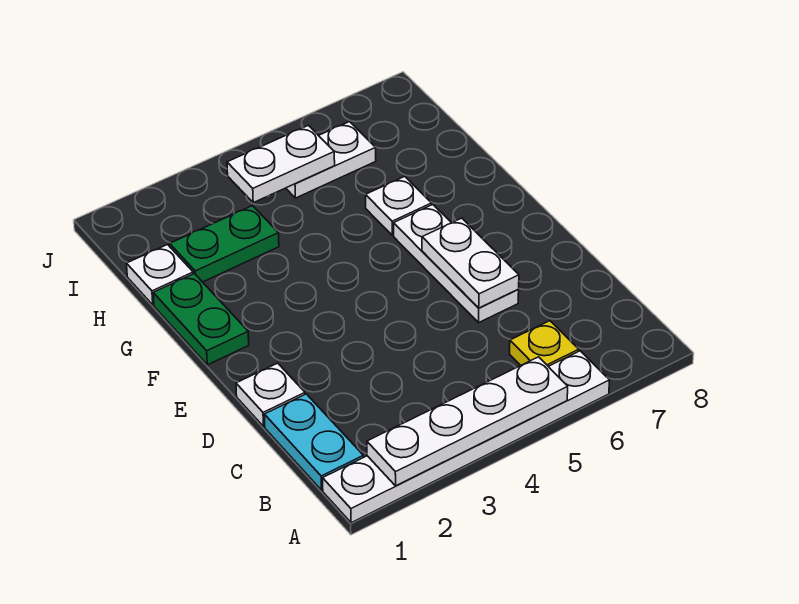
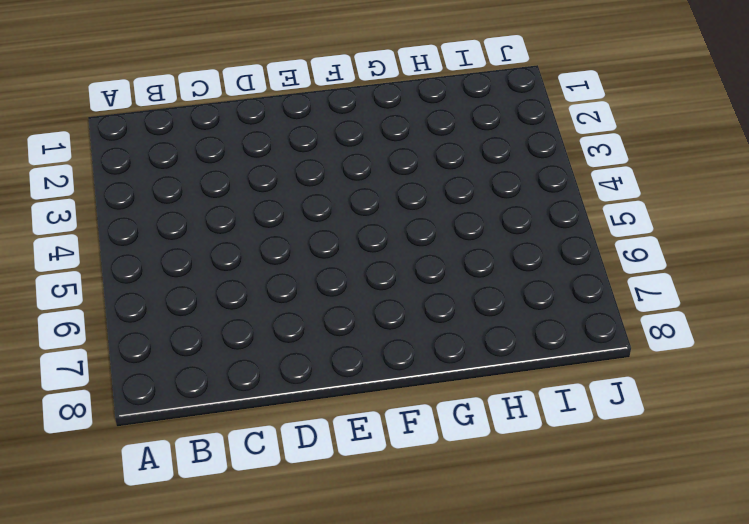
none -> white 1x6 plate [323,351,610,523]
none -> cyan 1x2 plate [264,394,363,490]
none -> yellow 1x1 plate [510,321,579,366]

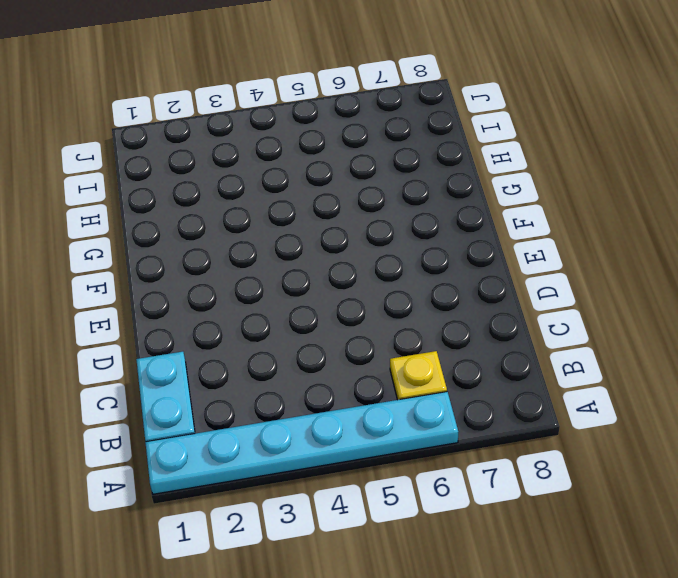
cyan 1x6 plate [145,392,458,494] -> white 1x6 plate [323,351,610,523]
none -> white 1x1 plate [236,363,305,426]
none -> white 1x3 plate [394,205,519,323]
none -> green 1x2 plate [153,274,249,365]

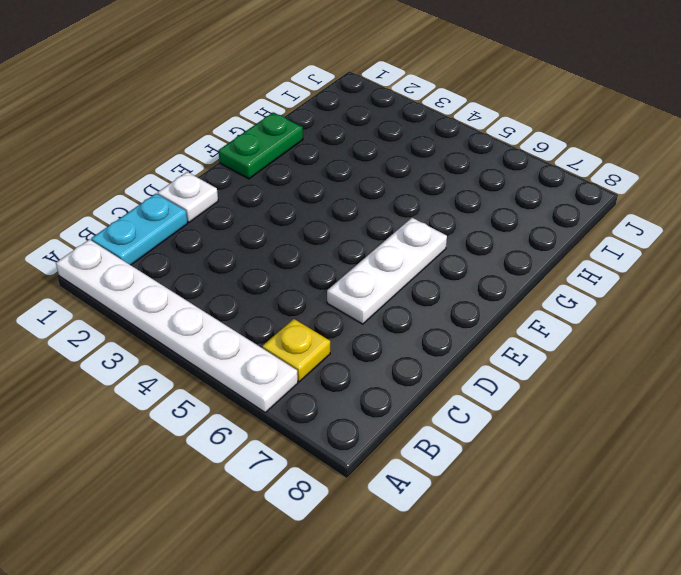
none -> white 1x1 plate [366,176,432,235]
none -> white 1x1 plate [127,245,193,305]
none -> green 1x2 plate [170,206,279,282]

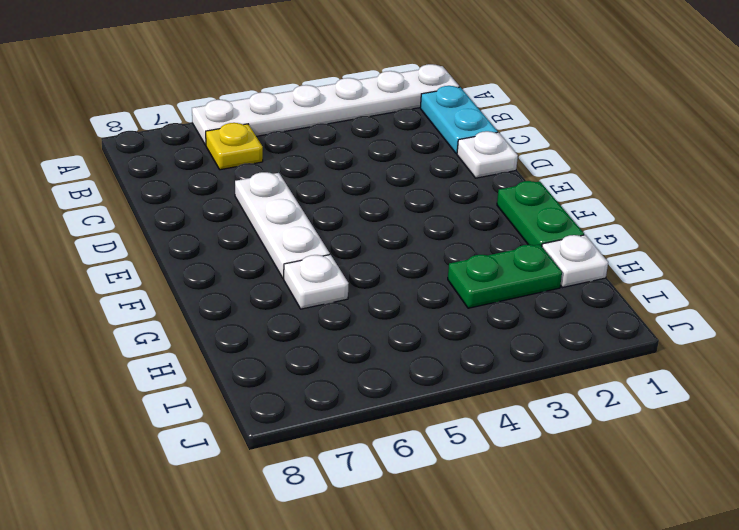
none -> white 1x2 plate [286,122,376,198]
none -> white 1x4 plate [367,357,568,486]
none -> white 1x2 plate [422,218,519,308]

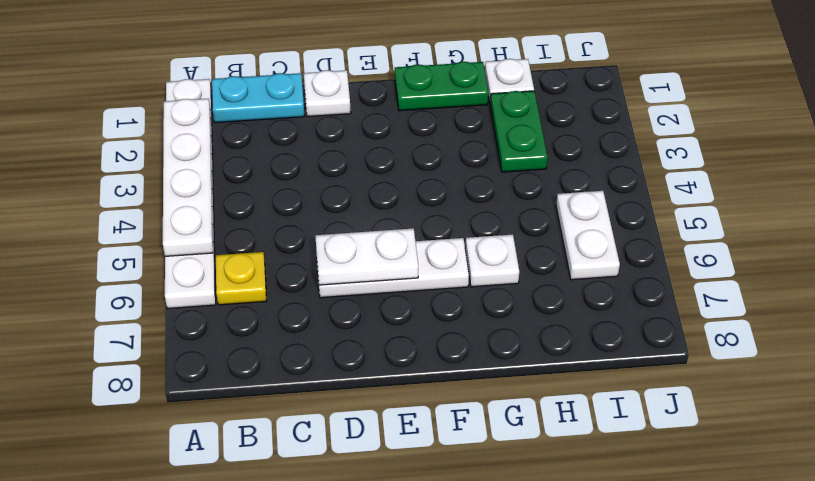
none -> white 1x2 plate [227,125,335,203]

